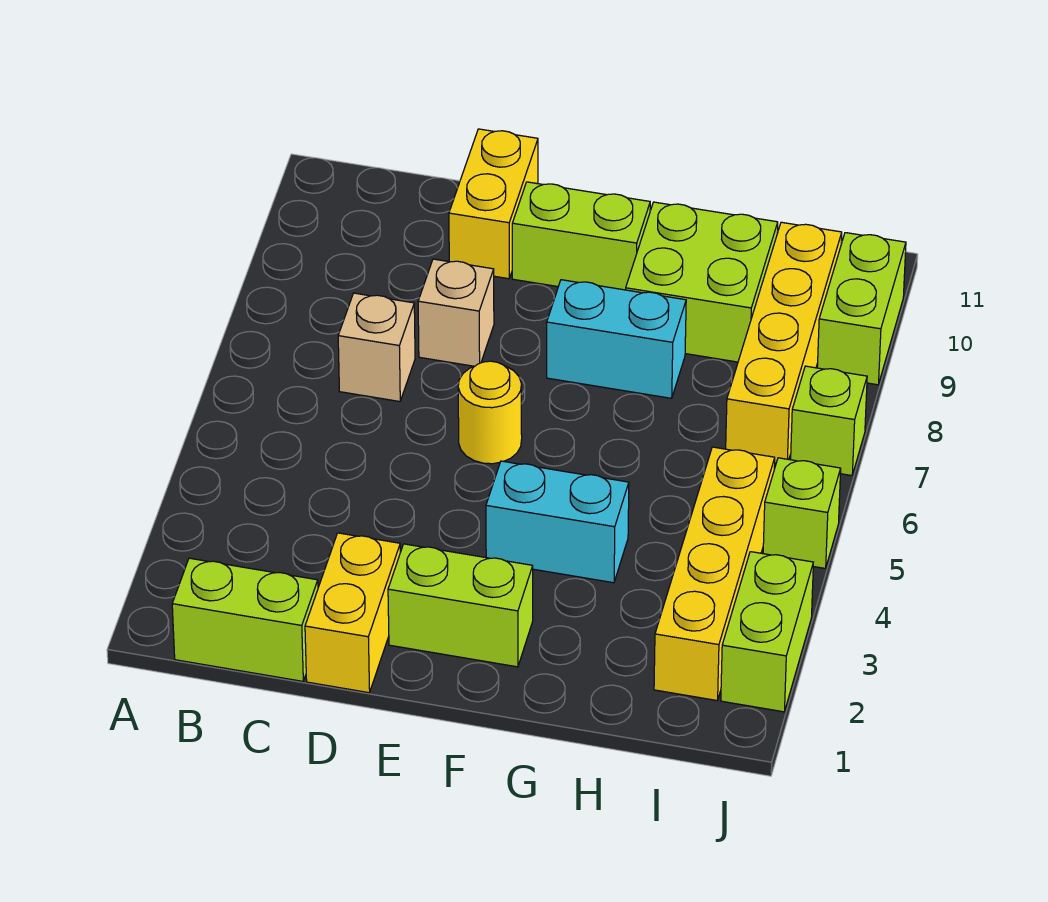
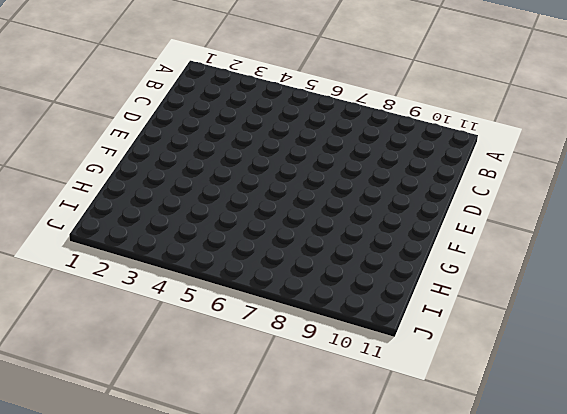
none -> lime 1x2 brick [172,558,318,681]
none -> tan 1x1 brick [338,293,415,402]
none -> yellow 1x2 brick [305,533,400,693]

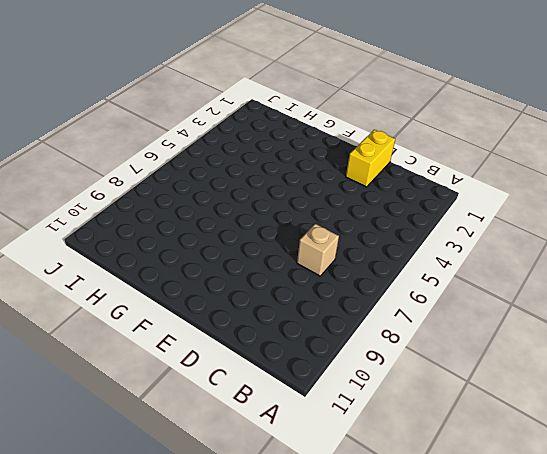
none -> lime 1x2 brick [172,558,318,681]
none -> tan 1x1 brick [418,259,494,366]
none -> yellow 1x2 brick [449,129,538,279]

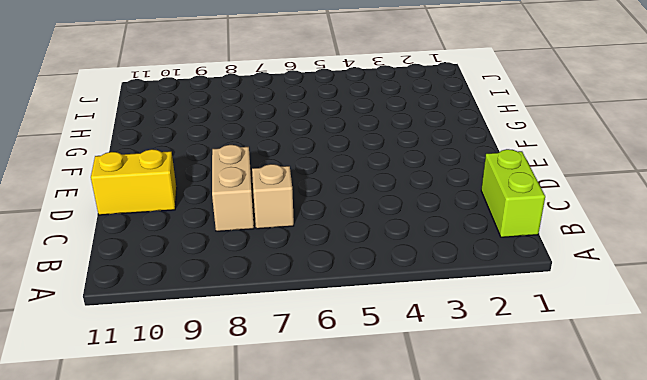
tan 1x2 brick [212,145,254,231] -> tan 1x1 brick [418,259,494,366]
none -> yellow 1x2 brick [305,533,400,693]
none -> lime 1x2 brick [388,544,533,667]
none -> yellow 1x1 round brick [458,361,522,464]

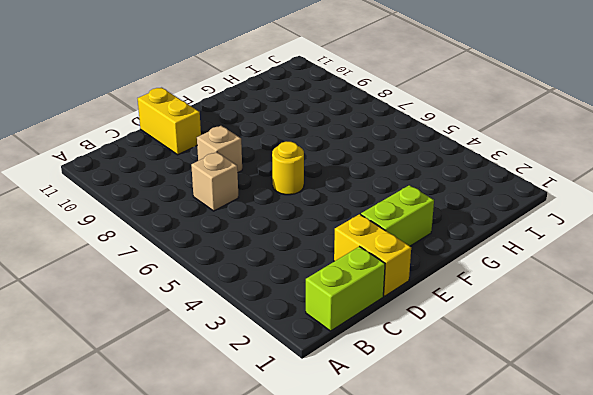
none -> lime 1x2 brick [512,182,650,290]
none -> cyan 1x2 brick [486,461,629,583]
none -> cyan 1x2 brick [547,280,686,398]

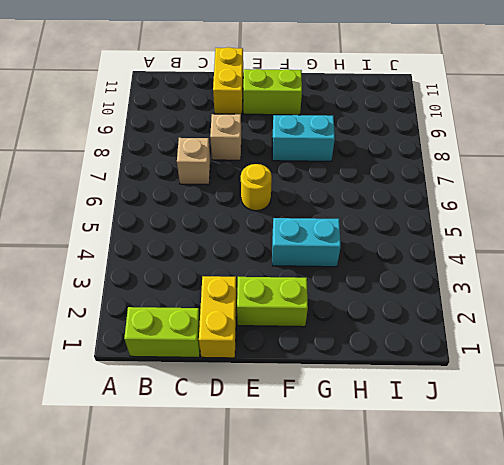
none -> lime 2x2 brick [626,202,778,362]
none -> yellow 1x4 brick [654,447,775,700]
none -> yellow 1x4 brick [726,222,842,463]

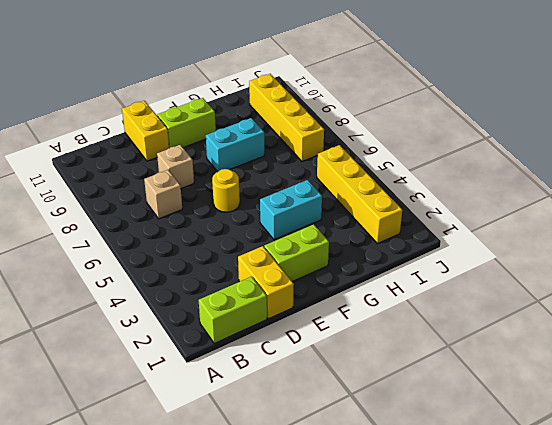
none -> lime 2x2 brick [626,202,778,362]
none -> lime 1x2 brick [721,552,813,712]
none -> lime 1x1 brick [763,458,841,568]

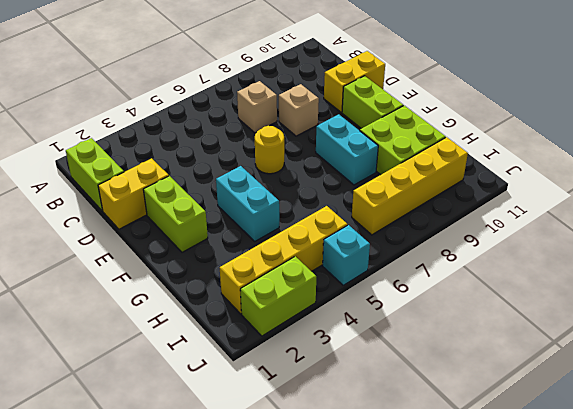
cyan 1x1 brick [323,225,370,285] -> lime 1x1 brick [763,458,841,568]
none -> lime 1x1 brick [791,366,867,476]
none -> lime 1x2 brick [817,233,906,385]

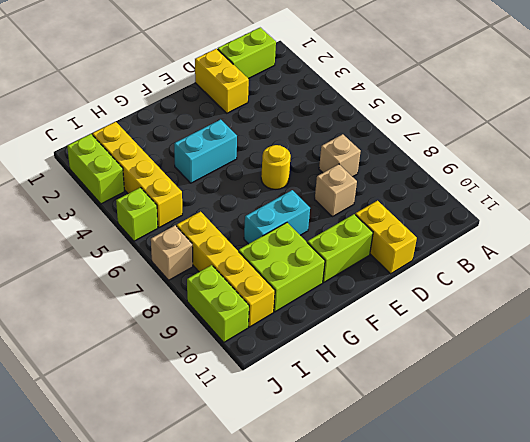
tan 1x1 brick [151,225,193,280] -> lime 1x1 brick [791,366,867,476]
none -> lime 1x2 brick [388,544,533,667]

